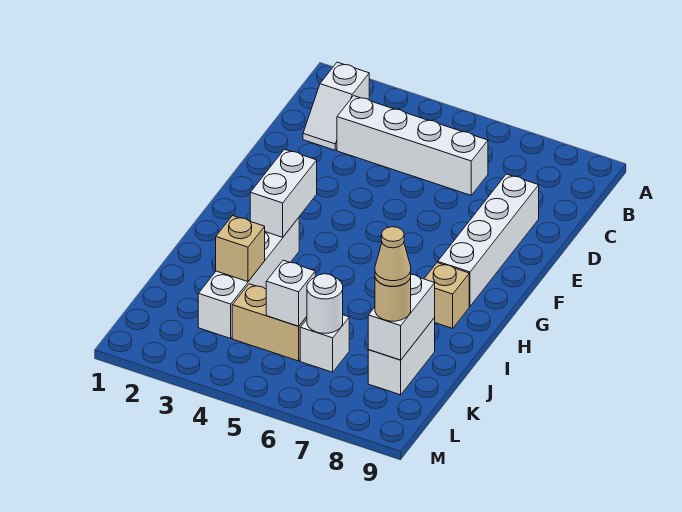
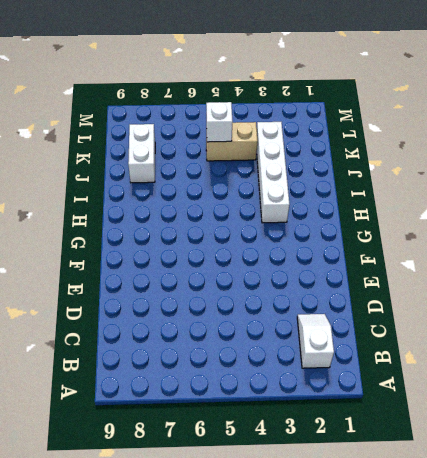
none -> white 1x4 brick [337,96,488,195]
none -> white 1x4 brick [438,174,539,306]
none -> tan 1x1 brick [424,263,469,328]

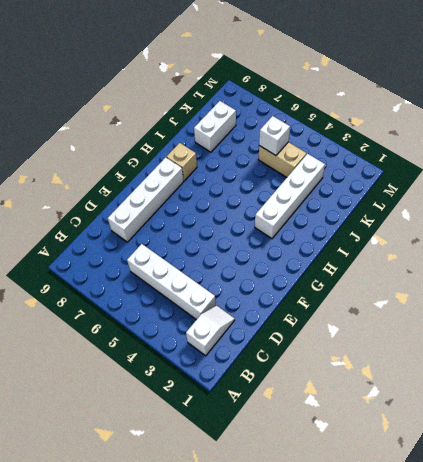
none -> white 1x1 brick [300,315,349,372]
none -> white 1x2 brick [250,149,317,237]
none -> tan 1x1 brick [216,216,265,282]

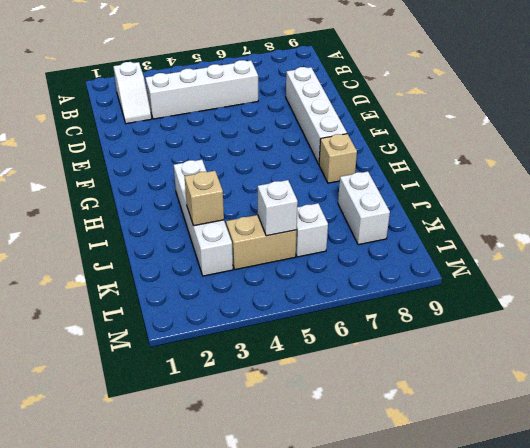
none -> white 1x2 brick [250,149,317,237]
none -> white 1x2 brick [368,274,435,360]
none -> white 1x1 round brick [307,274,343,333]

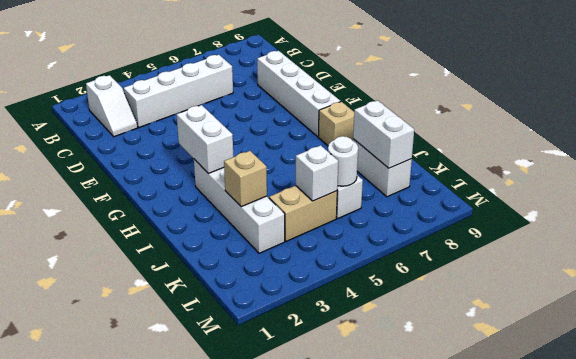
none -> tan 1x1 round brick [375,278,411,321]
none -> tan 1x1 cone [375,227,411,286]

